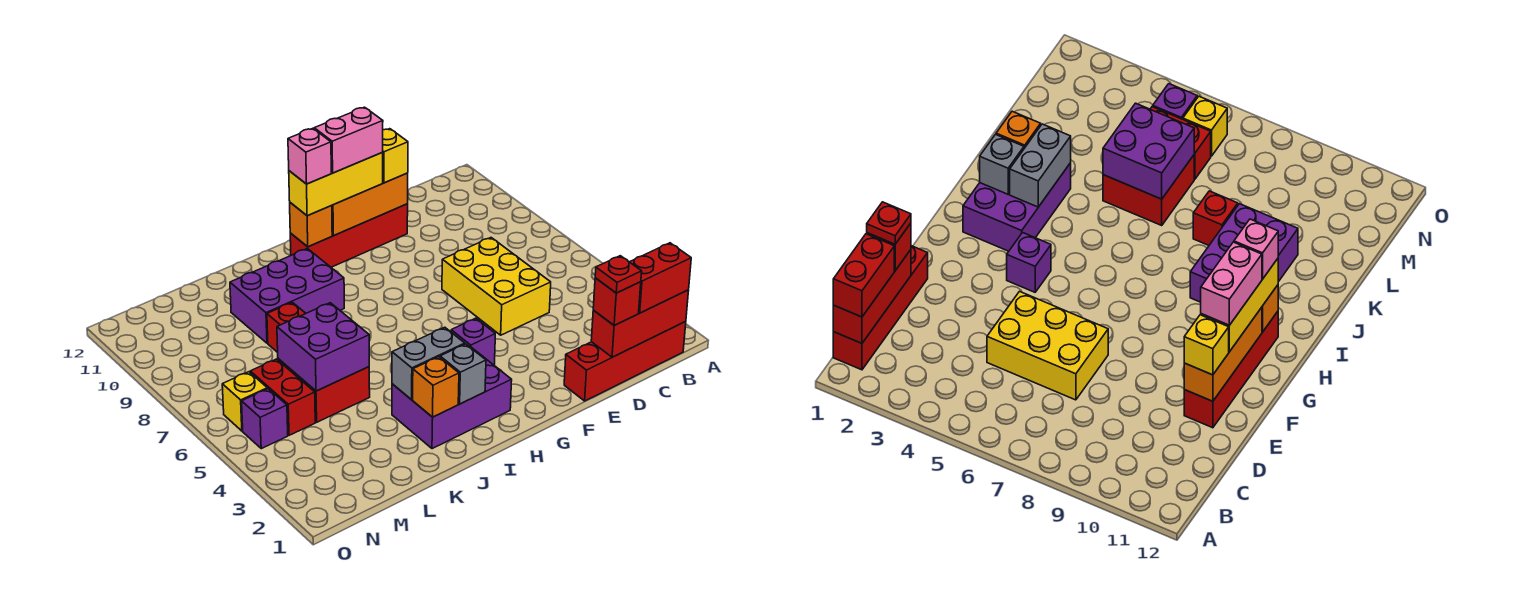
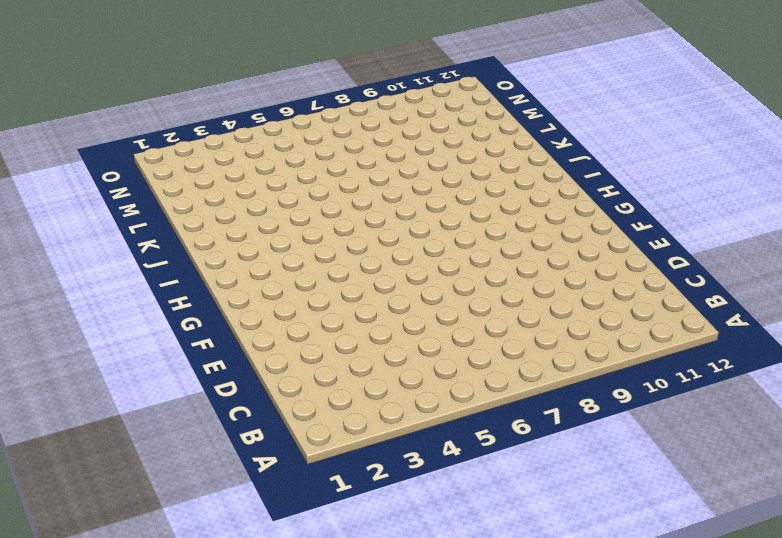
none -> red 1x4 brick [564,321,686,401]
none -> yellow 2x3 brick [442,238,551,335]
none -> red 1x4 brick [290,204,408,267]

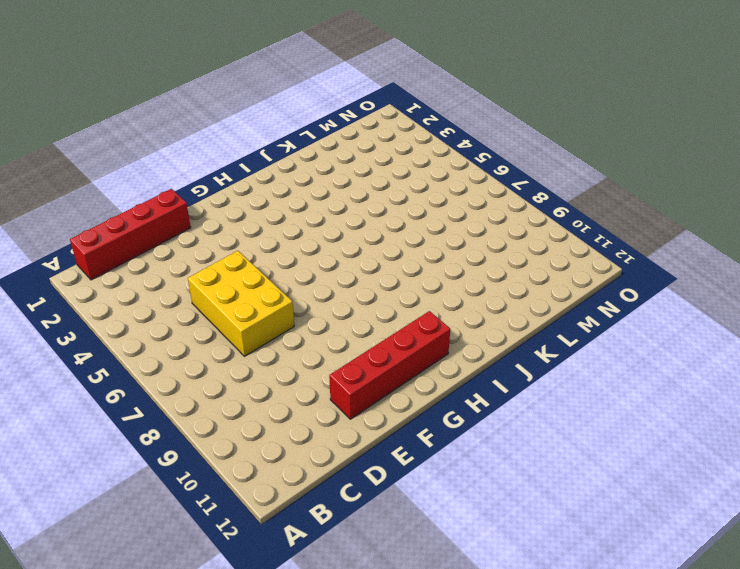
none -> purple 1x1 brick [451,318,495,365]
none -> purple 2x3 brick [392,347,512,449]
none -> purple 2x3 brick [230,248,344,343]

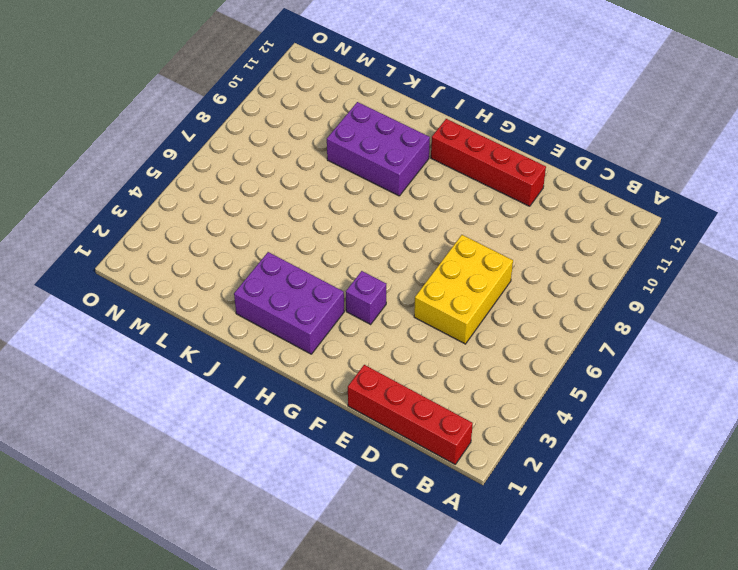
none -> red 2x2 brick [278,359,370,422]
none -> red 1x1 brick [267,302,306,352]
none -> red 1x2 brick [250,359,315,435]

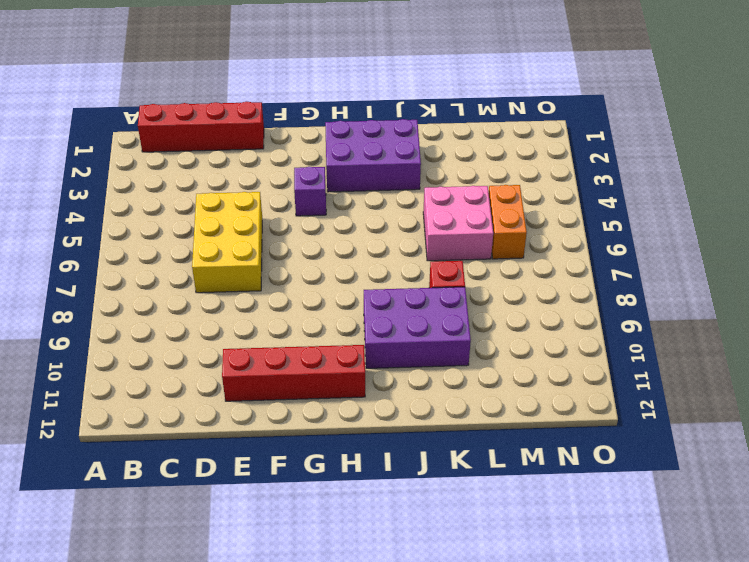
pink 2x2 brick [423,186,493,261] -> red 2x2 brick [278,359,370,422]
orange 1x2 brick [489,185,527,259] -> red 1x2 brick [250,359,315,435]
none -> purple 1x1 brick [242,389,288,449]
none -> yellow 1x1 brick [222,372,267,431]
none -> red 1x3 brick [591,290,689,357]

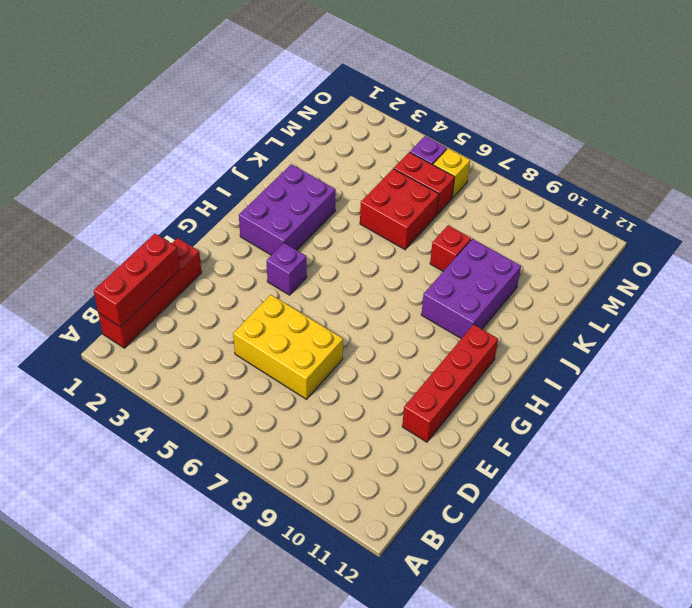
none -> orange 1x3 brick [332,173,408,236]
none -> orange 1x1 brick [290,203,332,247]
none -> grey 1x1 brick [440,344,486,404]

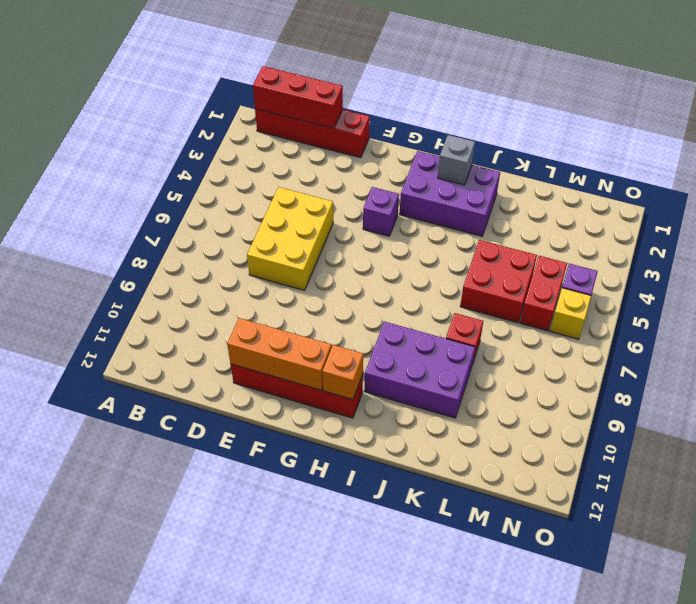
none -> grey 1x2 brick [392,327,465,400]
none -> orange 1x1 brick [413,357,459,417]
none -> purple 2x2 brick [277,303,369,391]

